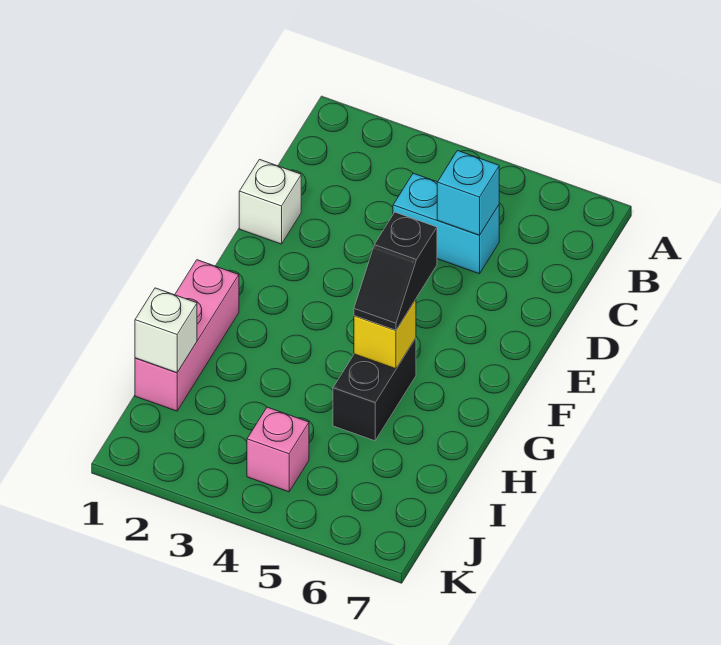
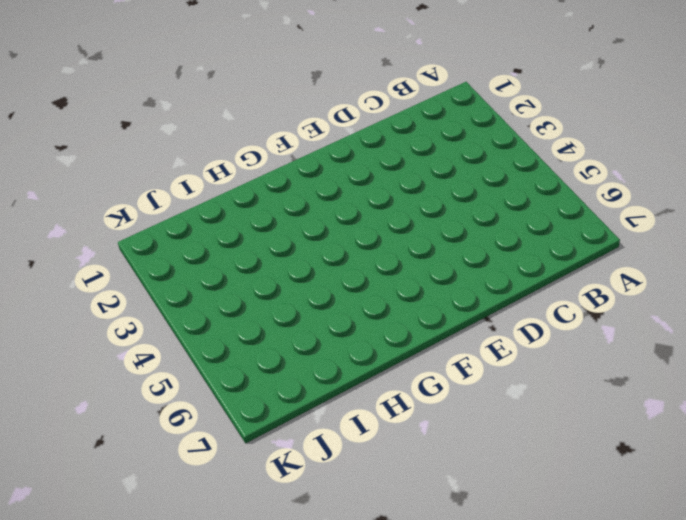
none -> cyan 1x2 brick [393,173,499,274]
none -> white 1x1 brick [239,160,301,244]

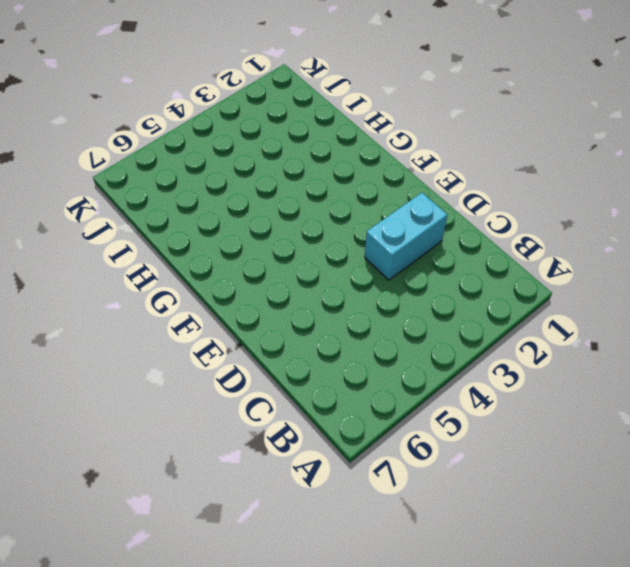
cyan 1x2 brick [365,193,447,280] -> cyan 1x2 brick moved to [393,173,499,274]
none -> white 1x1 brick [239,160,301,244]
none -> pink 1x3 brick [135,260,239,411]

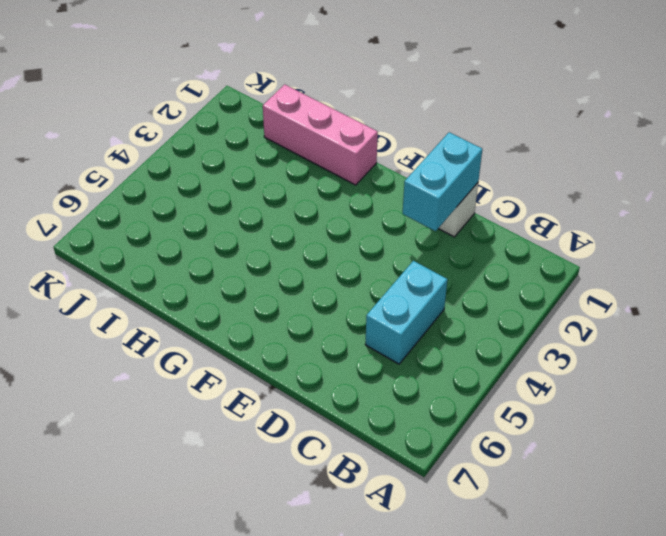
cyan 1x2 brick [403,132,482,231] -> none
none -> black 1x2 brick [333,338,416,441]
none -> pink 1x1 brick [247,407,309,492]

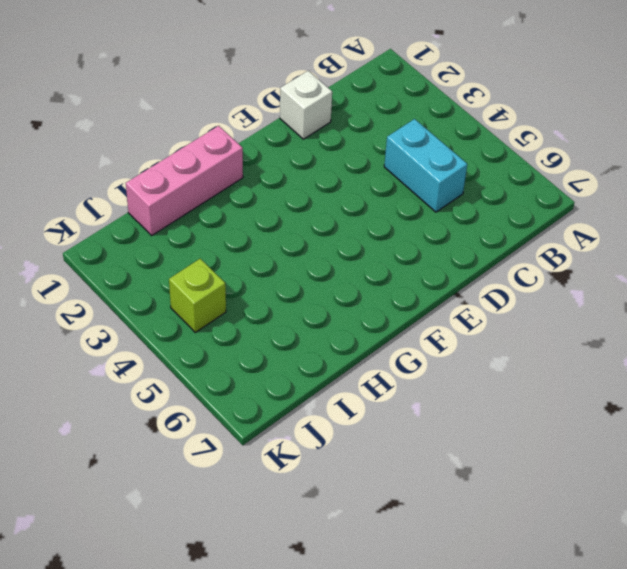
lime 1x1 brick [169,259,226,332] -> pink 1x1 brick [247,407,309,492]
none -> black 1x2 brick [333,338,416,441]
none -> cyan 1x1 brick [437,151,499,235]

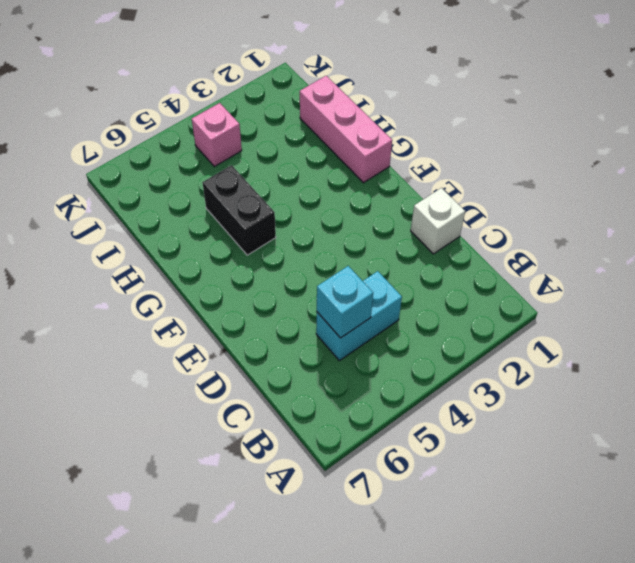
none -> yellow 1x1 brick [354,300,416,369]
none -> white 1x1 brick [135,288,197,373]

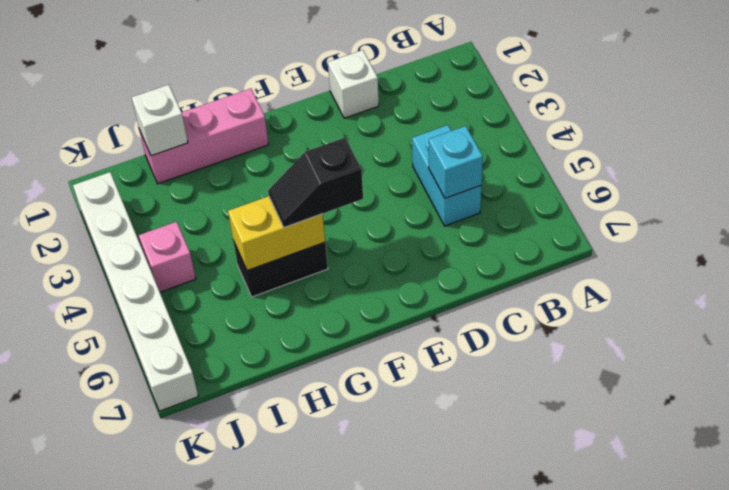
yellow 1x2 brick [228,196,325,271] -> yellow 1x1 brick [354,300,416,369]
white 1x6 brick [73,172,198,411] -> none

